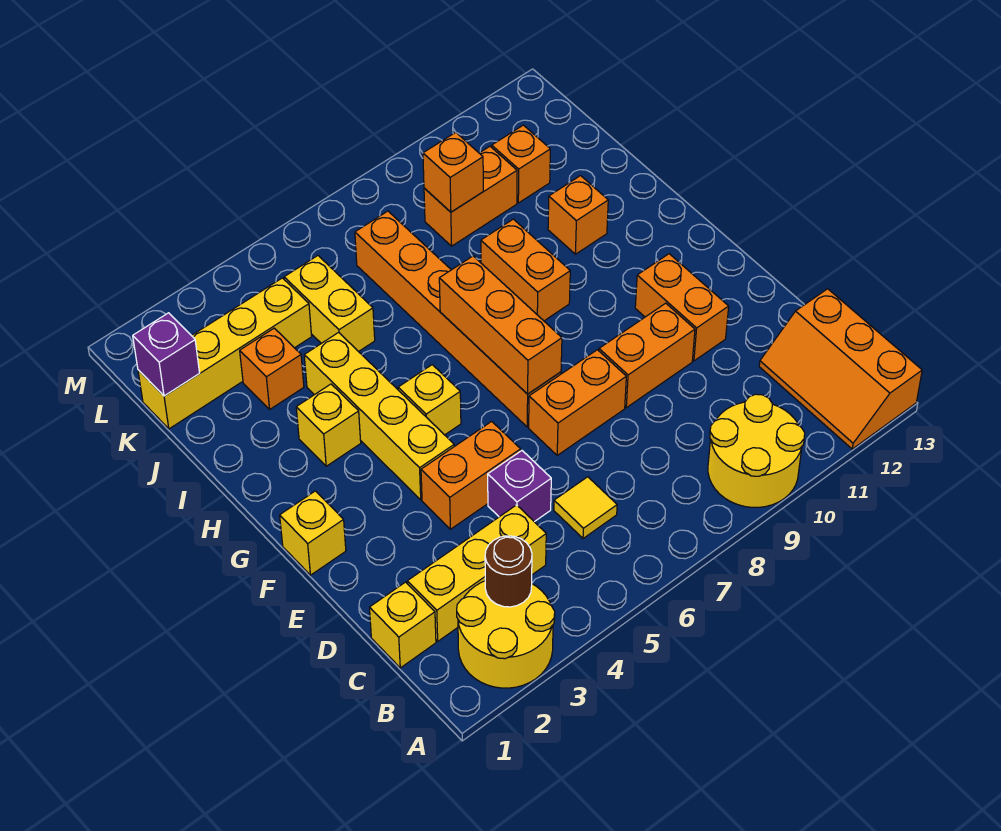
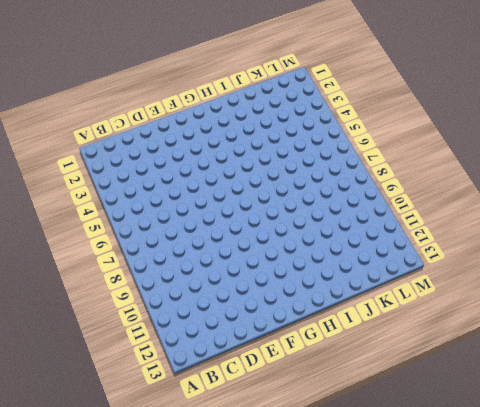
none -> yellow 2x2 round brick [457,581,555,688]
none -> yellow 2x2 round brick [708,394,805,507]
none -> orange 2x3 slope [759,289,922,449]

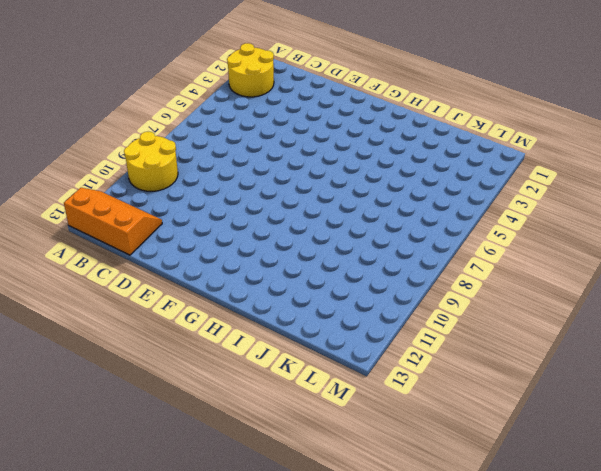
none -> yellow 1x1 brick [369,582,436,668]
none -> yellow 1x3 brick [407,505,546,641]
none -> yellow 1x1 tile [554,477,617,538]

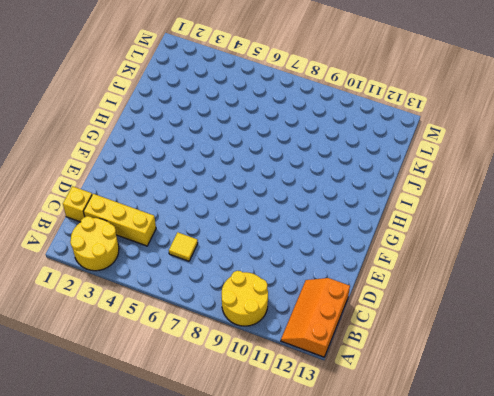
none -> purple 1x1 brick [488,451,551,522]
none -> orange 1x2 brick [421,421,521,529]
none -> orange 1x2 brick [529,350,626,455]

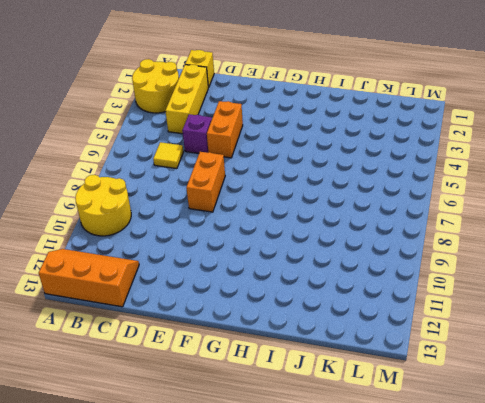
none -> orange 1x2 brick [599,303,695,408]
none -> orange 1x2 brick [635,254,729,361]
none -> yellow 1x1 brick [280,491,346,575]

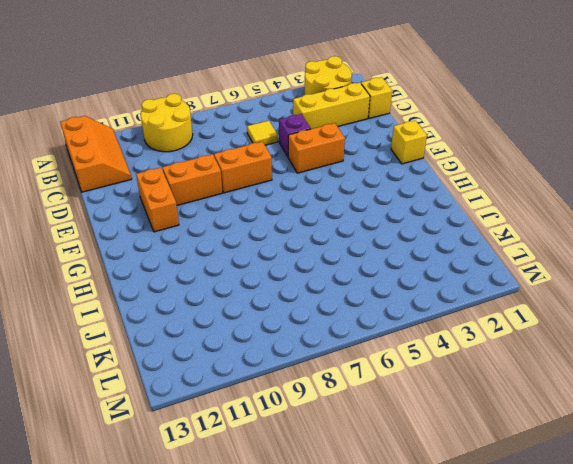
none -> yellow 1x4 brick [304,333,454,500]
none -> orange 1x6 brick [355,211,561,427]
none -> yellow 1x1 brick [398,365,461,435]

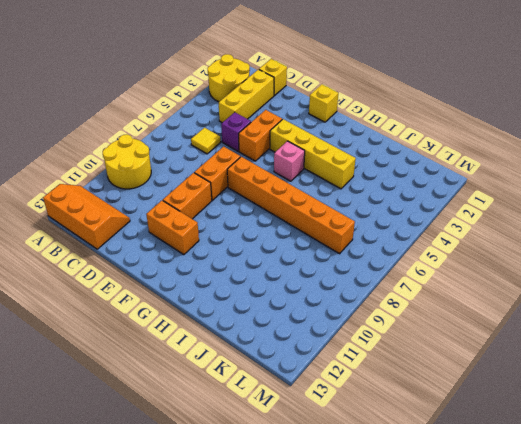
pink 1x1 brick [274,141,305,181] -> yellow 1x1 brick [398,365,461,435]
none -> yellow 1x1 brick [296,384,361,466]
none -> orange 1x2 brick [481,219,570,321]
none -> orange 1x1 brick [548,176,608,254]

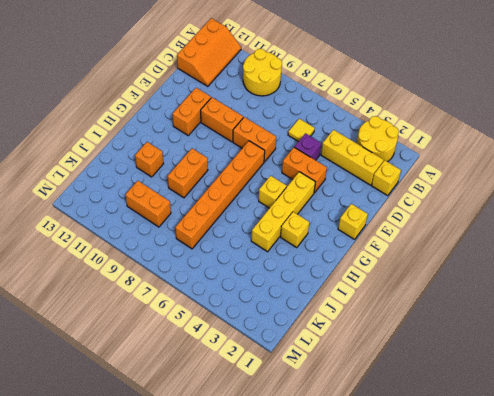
none -> orange 1x1 brick [240,328,304,409]
none -> yellow 1x2 brick [284,256,375,352]
none -> yellow 1x4 brick [138,278,312,429]

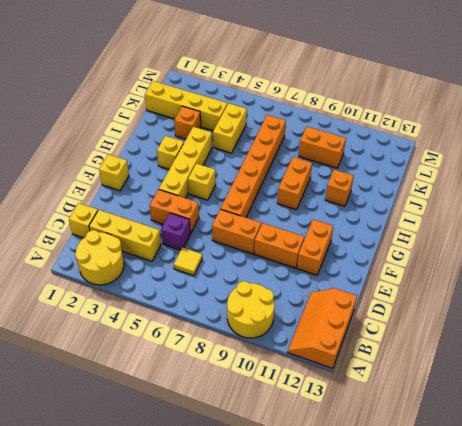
none -> orange 1x1 brick [492,125,550,203]
none -> brown 1x1 round brick [485,536,532,607]
none -> orange 1x3 brick [439,256,562,394]

